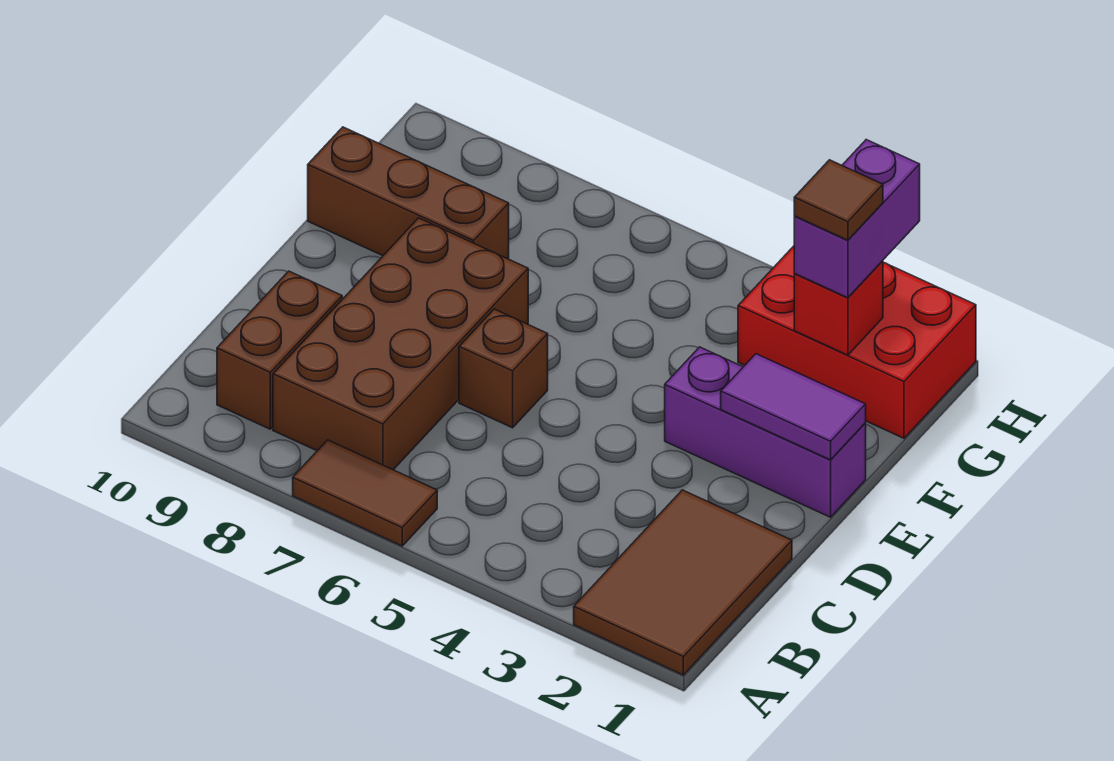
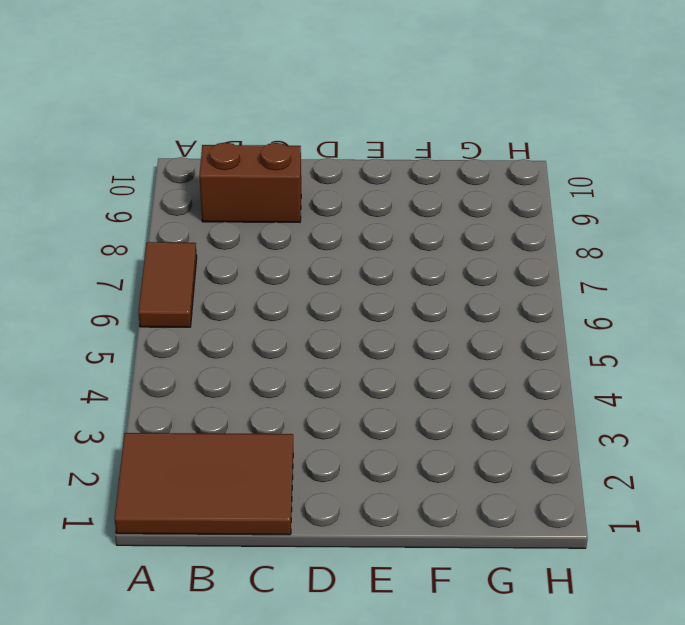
none -> brown 2x4 brick [273,218,528,470]
none -> brown 1x1 brick [459,309,548,428]
none -> purple 1x3 brick [665,347,866,517]

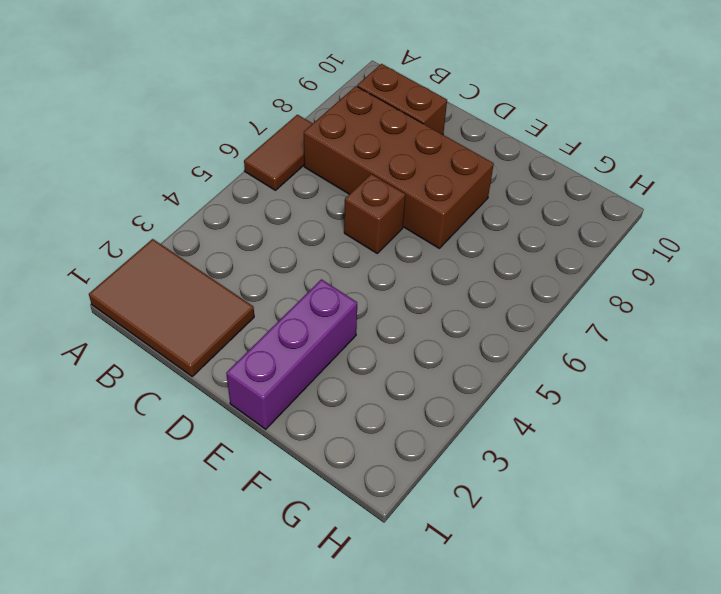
none -> brown 1x3 brick [308,127,509,259]
none -> red 2x3 brick [738,246,976,438]
none -> purple 1x2 tile [721,354,866,460]

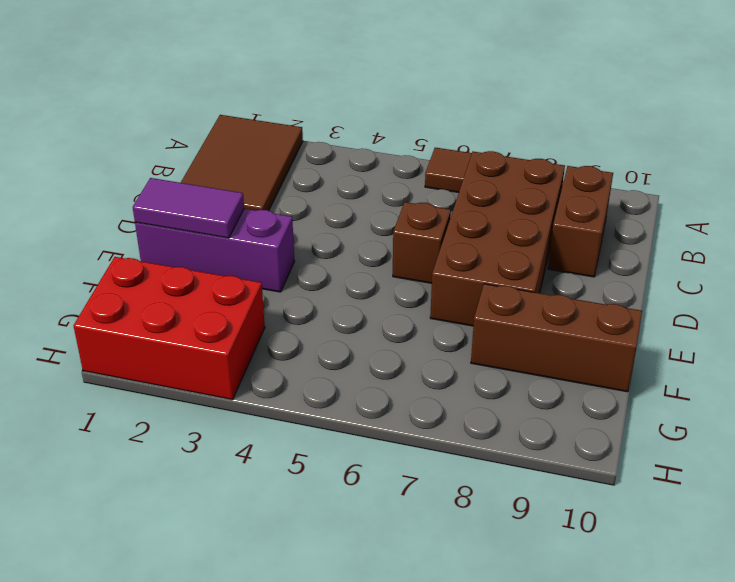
none -> red 1x1 brick [794,261,883,355]
none -> purple 1x2 brick [794,140,920,298]
none -> brown 1x1 tile [794,160,883,240]

